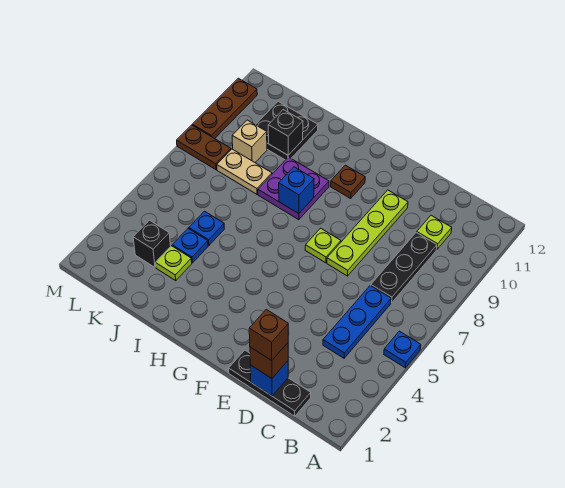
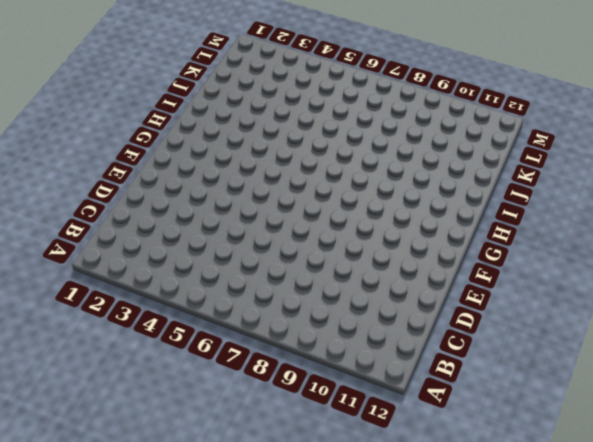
none -> blue 1x1 plate [384,331,421,368]
none -> black 1x3 plate [229,350,311,416]
none -> blue 1x3 plate [323,286,391,358]

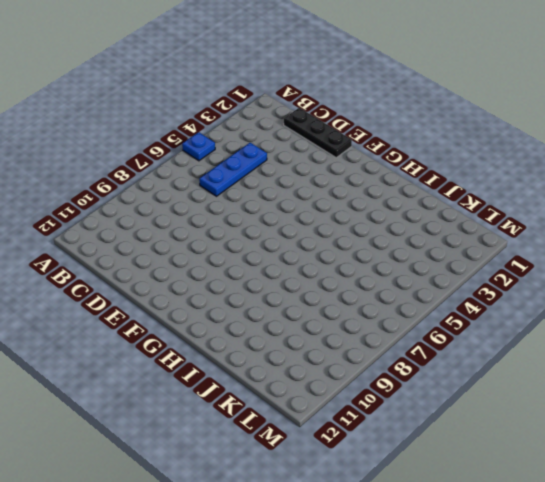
none -> black 1x3 plate [371,232,437,303]
none -> lime 1x1 plate [417,215,452,249]
none -> lime 1x4 plate [327,190,408,276]

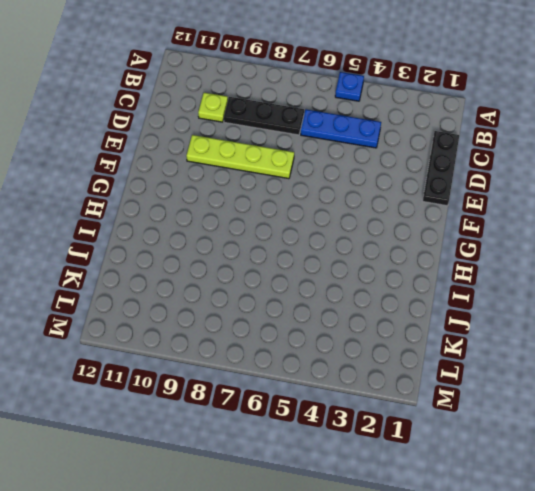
none -> lime 1x1 plate [305,228,341,263]
none -> brown 1x1 plate [331,165,365,198]
none -> purple 2x2 plate [258,157,329,220]

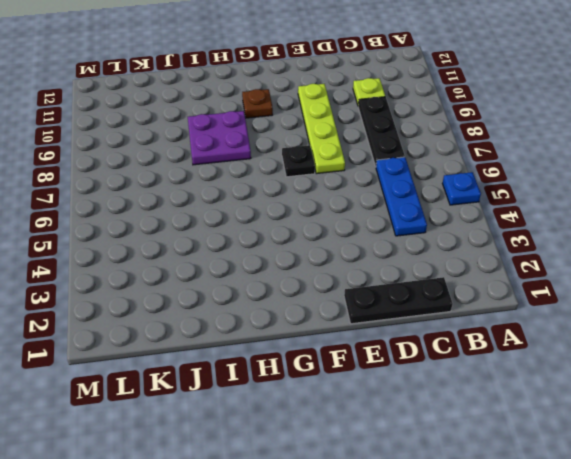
black 1x1 plate [282,145,315,177] -> lime 1x1 plate [305,228,341,263]
none -> lime 1x1 plate [156,246,192,281]
none -> blue 1x1 plate [172,229,208,263]
none -> blue 1x1 plate [189,211,224,245]

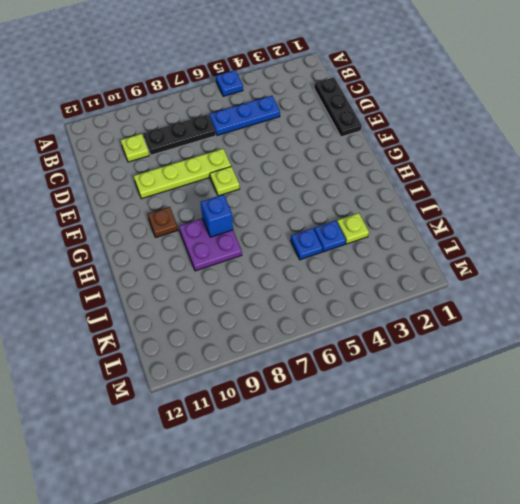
none -> tan 1x2 plate [217,149,272,194]
none -> black 2x2 plate [256,101,318,160]
none -> black 1x1 brick [133,220,171,267]

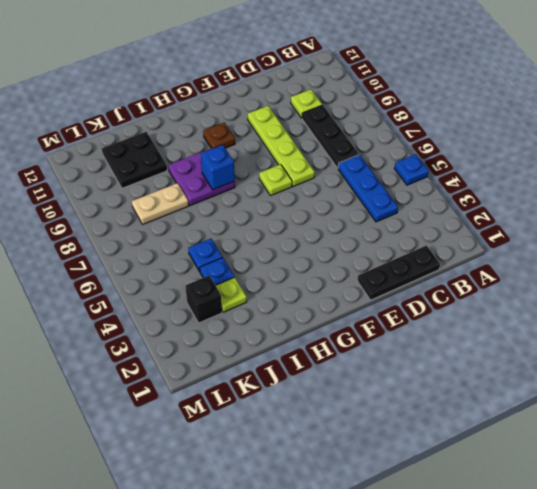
none -> tan 1x1 brick [232,120,267,162]
none -> brown 1x2 plate [177,125,231,170]
none -> brown 1x3 plate [192,78,257,139]

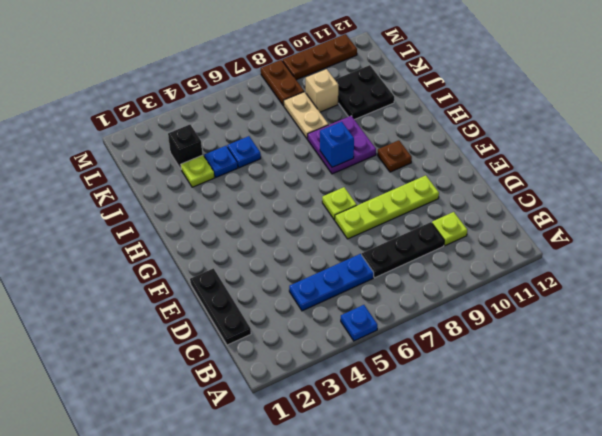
none -> blue 1x1 brick [250,361,288,396]
none -> black 1x1 brick [268,110,303,155]
none -> brown 1x1 brick [250,343,288,378]

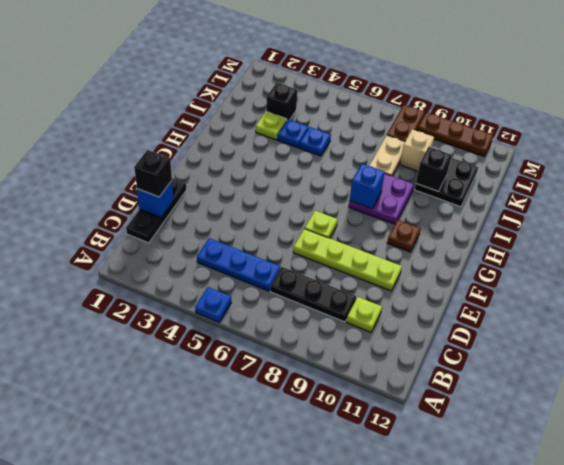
black 1x1 brick [134,150,172,197] -> brown 1x1 brick [250,343,288,378]
none -> brown 1x1 brick [249,309,288,361]

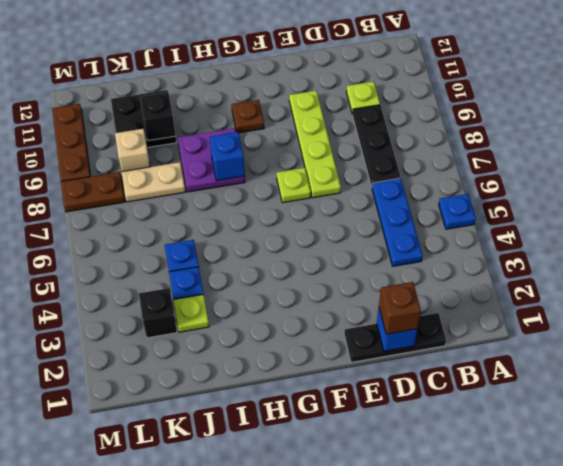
none -> brown 1x1 brick [249,309,288,361]

